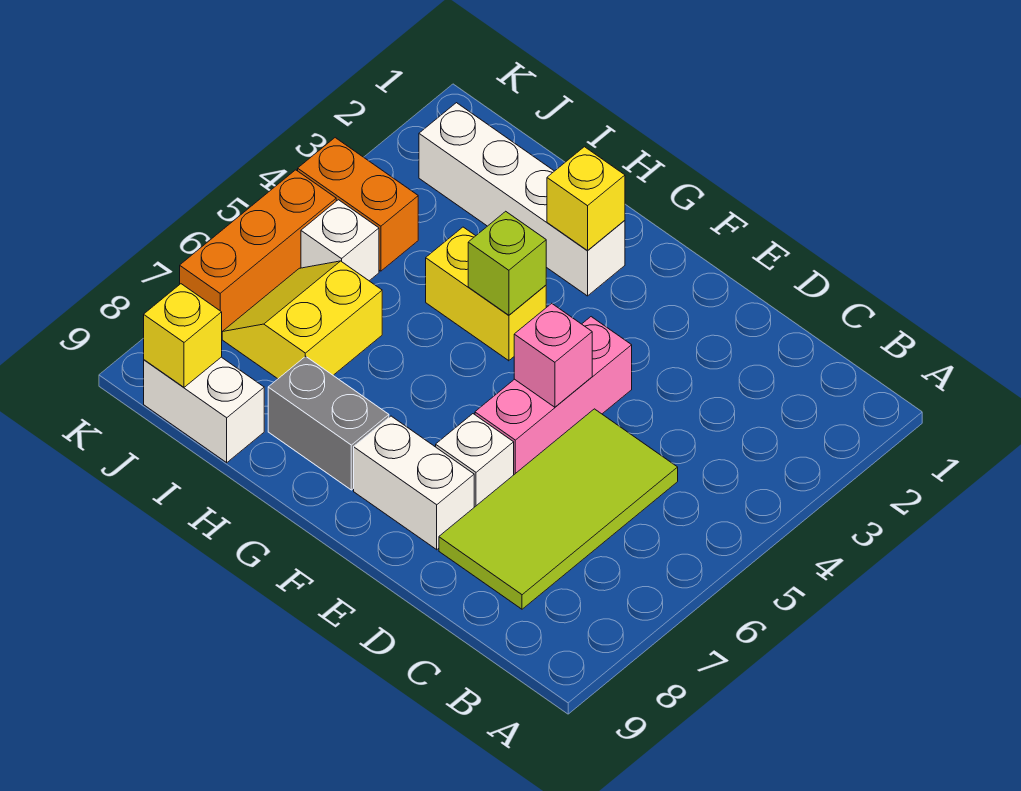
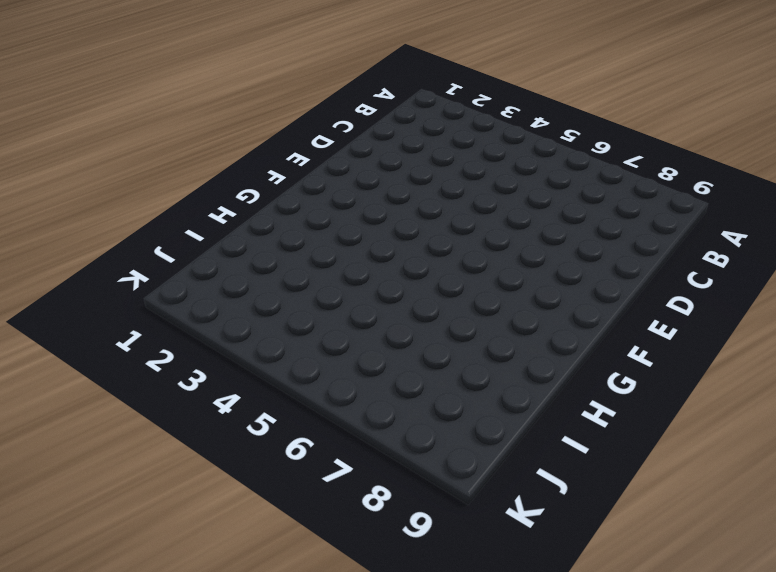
none -> lime 2x4 tile [439,409,678,609]
none -> pink 1x3 brick [475,317,632,474]
none -> white 1x1 brick [436,414,514,507]

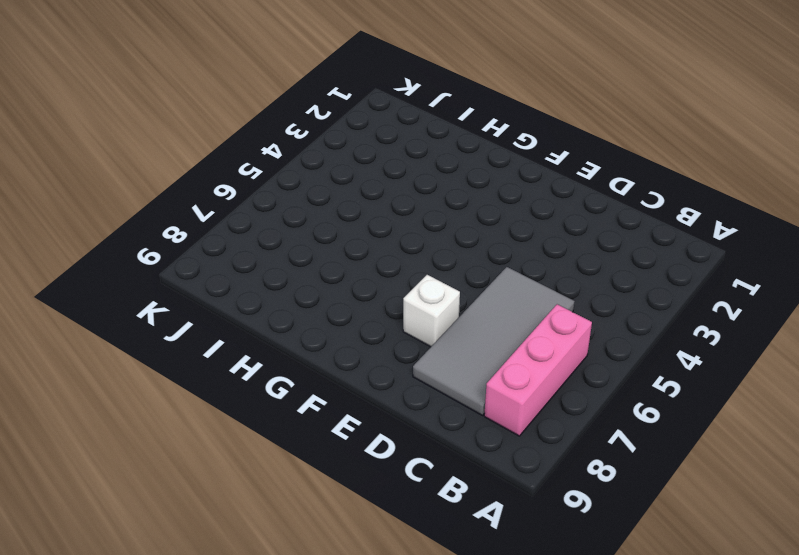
pink 1x3 brick [484,304,592,436] -> pink 1x3 brick moved to [475,317,632,474]
grey 2x4 tile [413,267,575,415] -> lime 2x4 tile [439,409,678,609]
none -> white 1x2 brick [354,416,474,550]
none -> white 1x4 brick [419,103,625,296]
none -> yellow 1x2 brick [426,227,546,361]

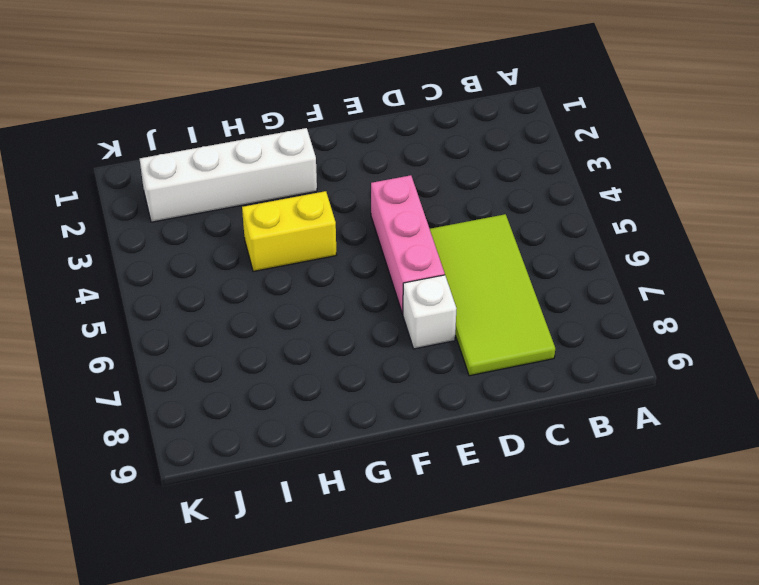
none -> white 1x2 brick [354,416,474,550]
none -> grey 1x2 brick [268,356,389,490]
none -> yellow 2x2 slope [222,261,382,379]

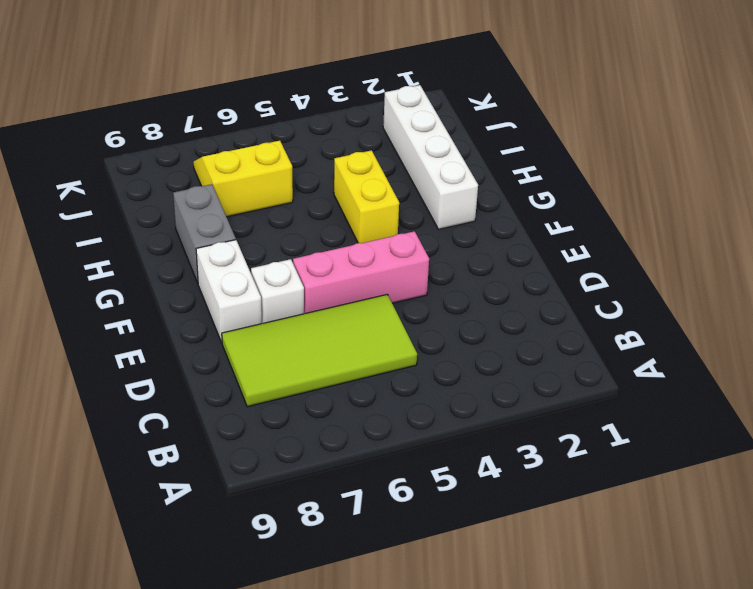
none -> white 1x2 brick [144,357,264,463]
none -> orange 1x2 brick [298,138,418,271]
none -> white 1x1 brick [301,200,379,281]

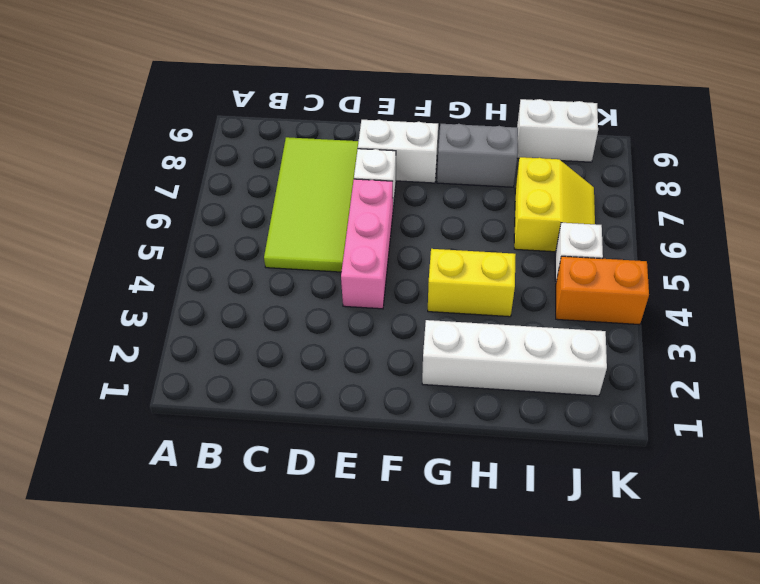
none -> orange 1x3 brick [180,170,336,332]
none -> pink 1x1 brick [514,303,592,407]
none -> yellow 1x1 brick [547,147,625,250]

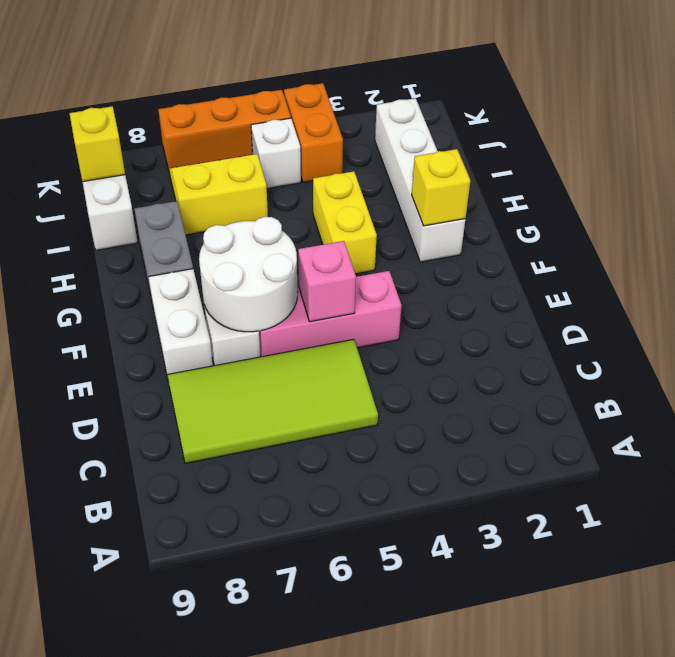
white 2x2 round brick [199,217,297,332] -> none
none -> lime 1x1 brick [468,211,546,315]

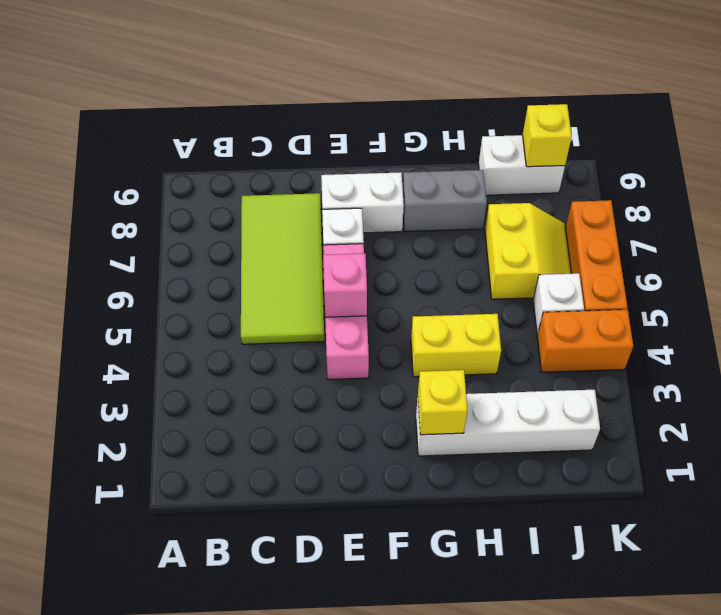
none -> lime 1x1 brick [468,211,546,315]

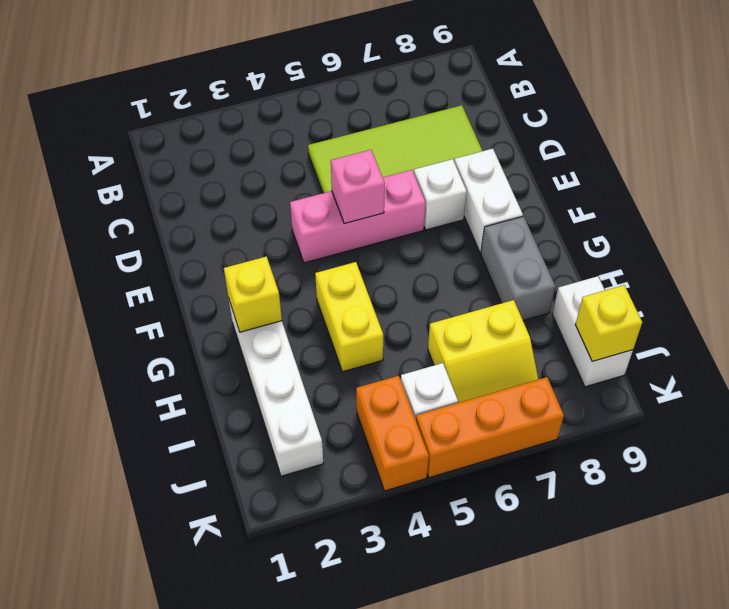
none -> lime 1x1 brick [468,211,546,315]

